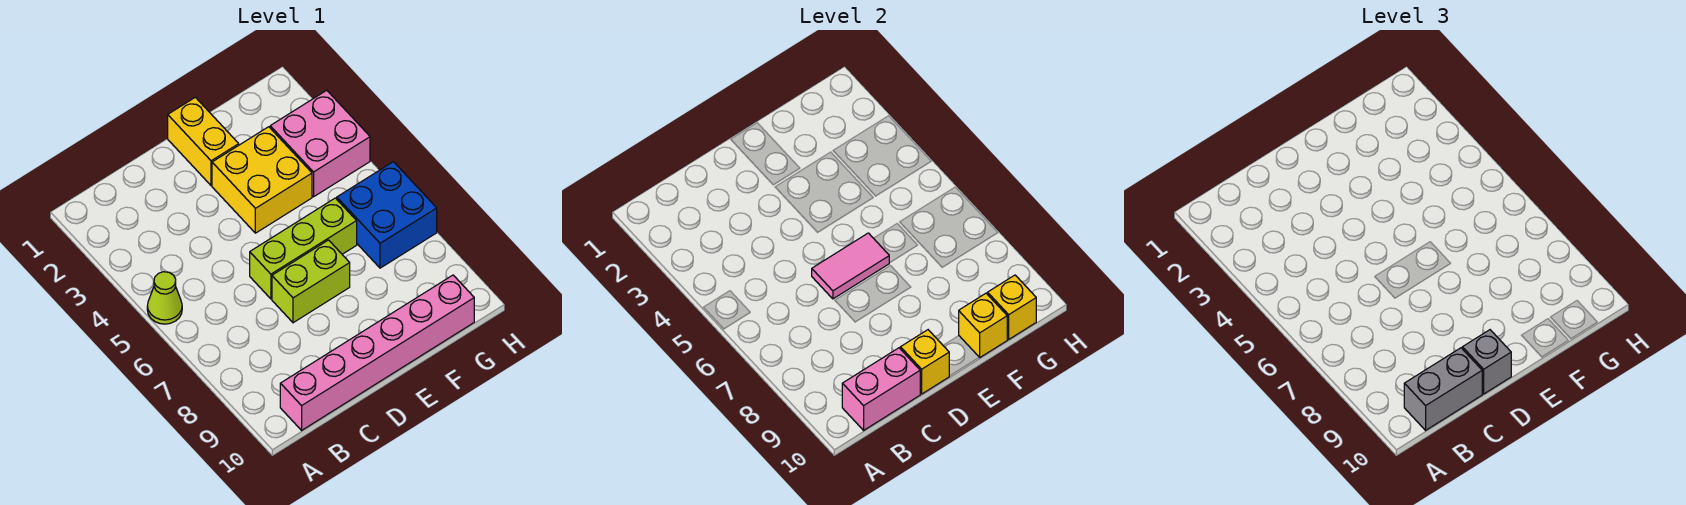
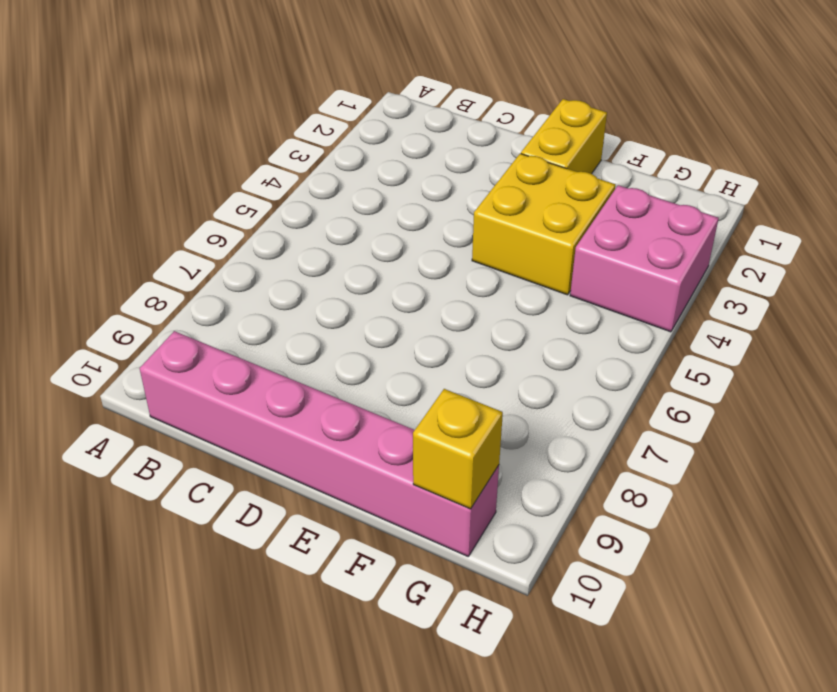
none -> lime 1x1 cone [147,272,182,324]
none -> lime 1x3 brick [250,198,357,299]
none -> lime 1x2 brick [272,240,350,323]

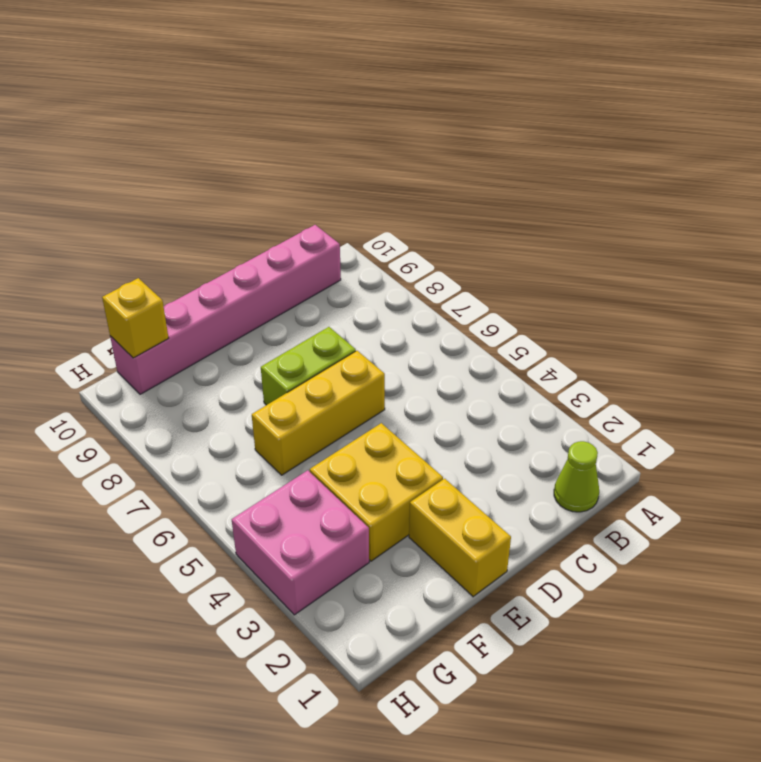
lime 1x1 cone [554,441,599,512] -> lime 1x1 cone moved to [147,272,182,324]
yellow 1x3 brick [252,351,385,475] -> lime 1x3 brick [250,198,357,299]
none -> blue 2x2 brick [337,162,437,268]
none -> pink 1x2 brick [842,348,920,430]
none -> pink 1x2 tile [812,233,889,299]

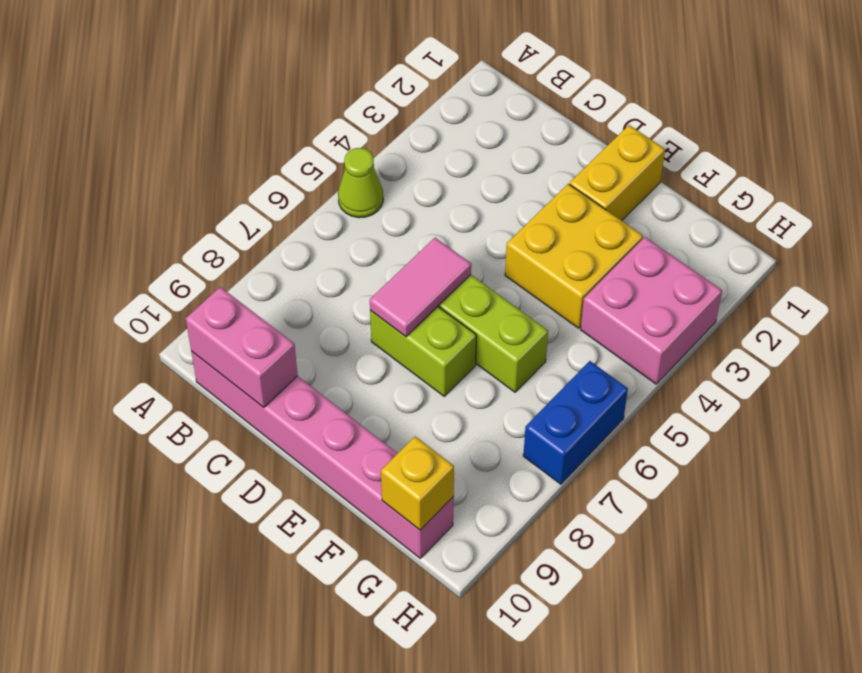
pink 1x2 tile [370,238,471,337] -> pink 1x2 tile turned to [812,233,889,299]
blue 1x2 brick [523,361,628,484] -> blue 2x2 brick [337,162,437,268]
none -> yellow 1x1 brick [900,330,949,394]
none -> yellow 1x1 brick [959,293,1007,357]
none -> grey 1x2 brick [1404,348,1482,430]

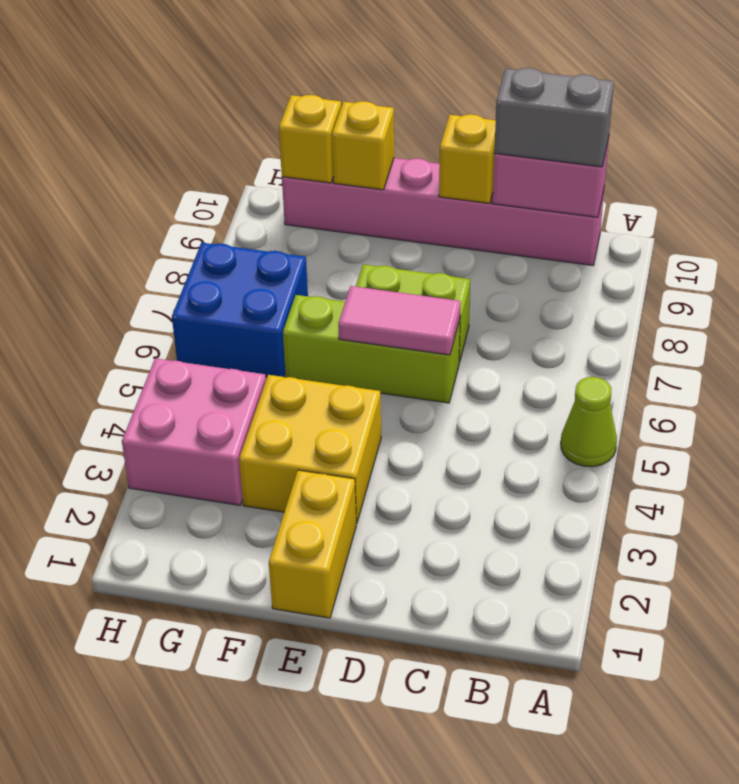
none -> grey 1x1 brick [1462,330,1511,394]

